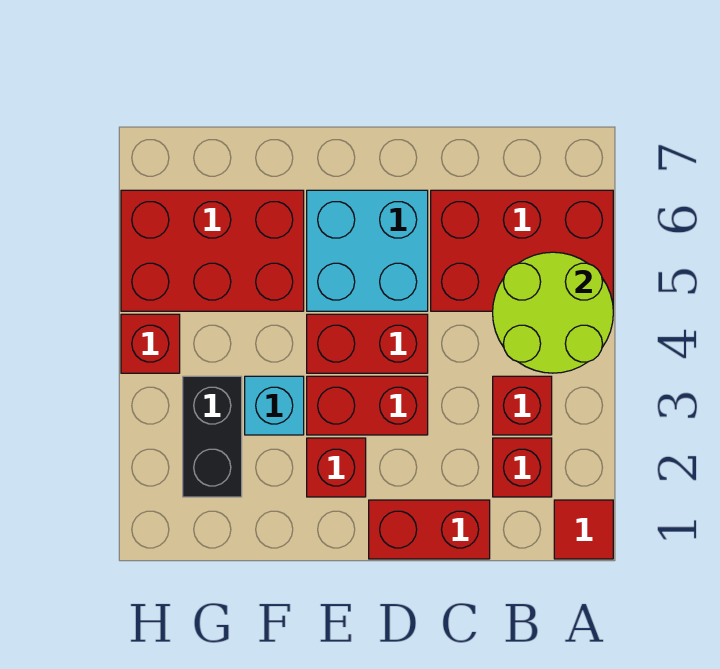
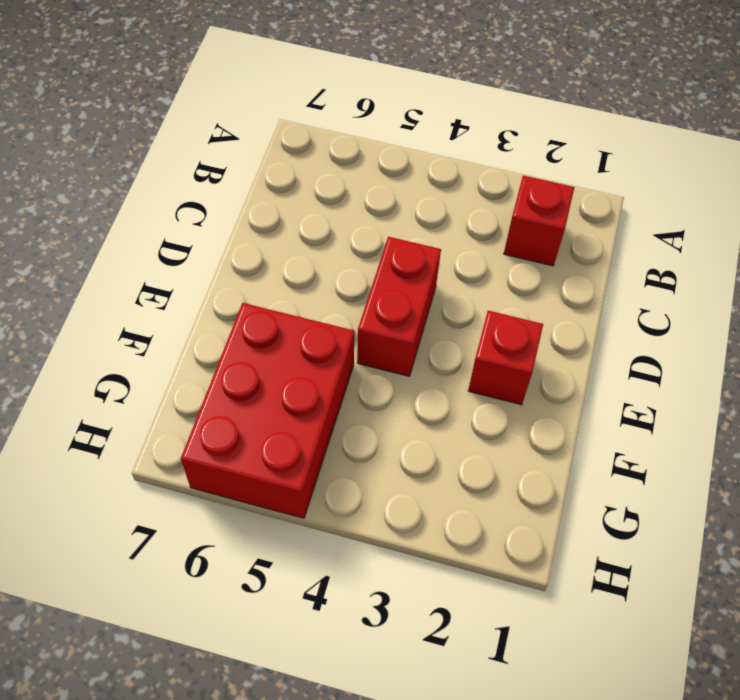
none -> red 1x1 tile [554,500,613,559]
none -> red 2x3 brick [431,190,613,311]
none -> red 1x1 brick [493,376,552,435]

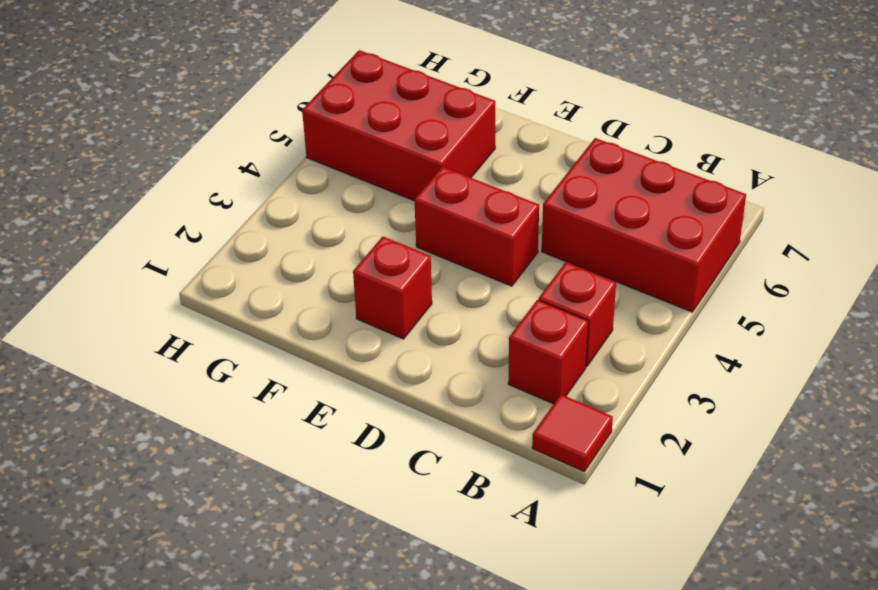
none -> red 1x2 brick [369,500,490,559]
none -> red 1x2 brick [307,376,428,435]
none -> cyan 2x2 brick [307,190,428,311]

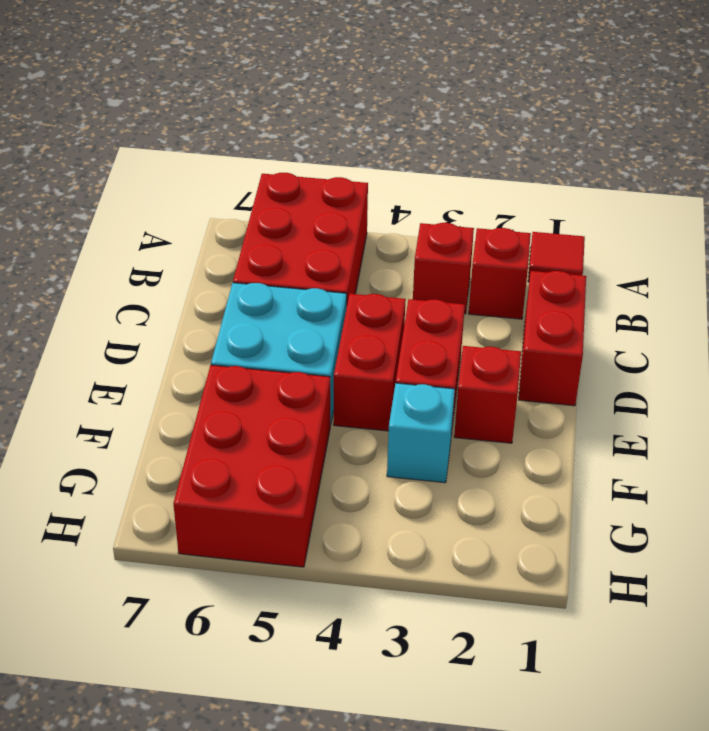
none -> black 1x2 brick [183,376,242,497]
none -> red 1x1 brick [121,314,180,373]
none -> lime 2x2 round brick [493,252,613,373]

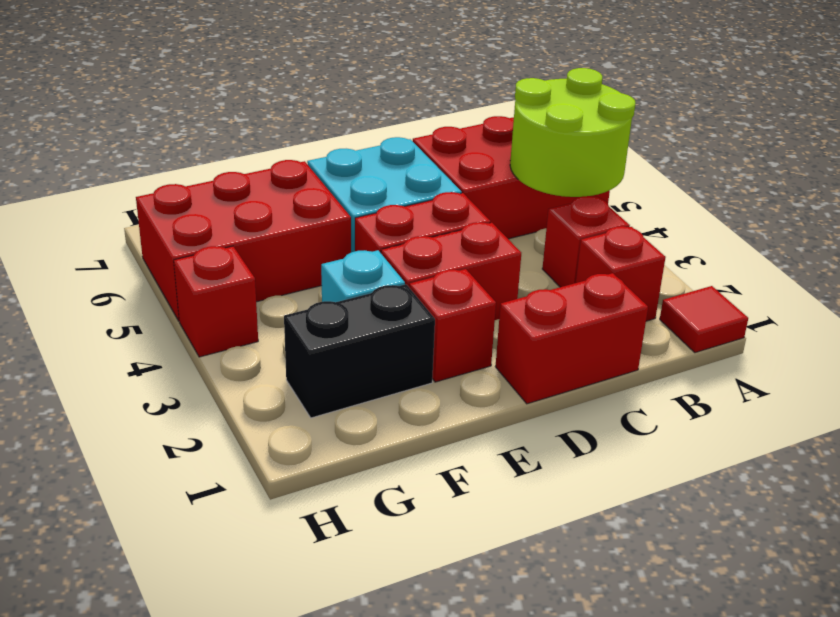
black 1x2 brick [284,284,435,418] -> black 1x2 brick turned to [183,376,242,497]

